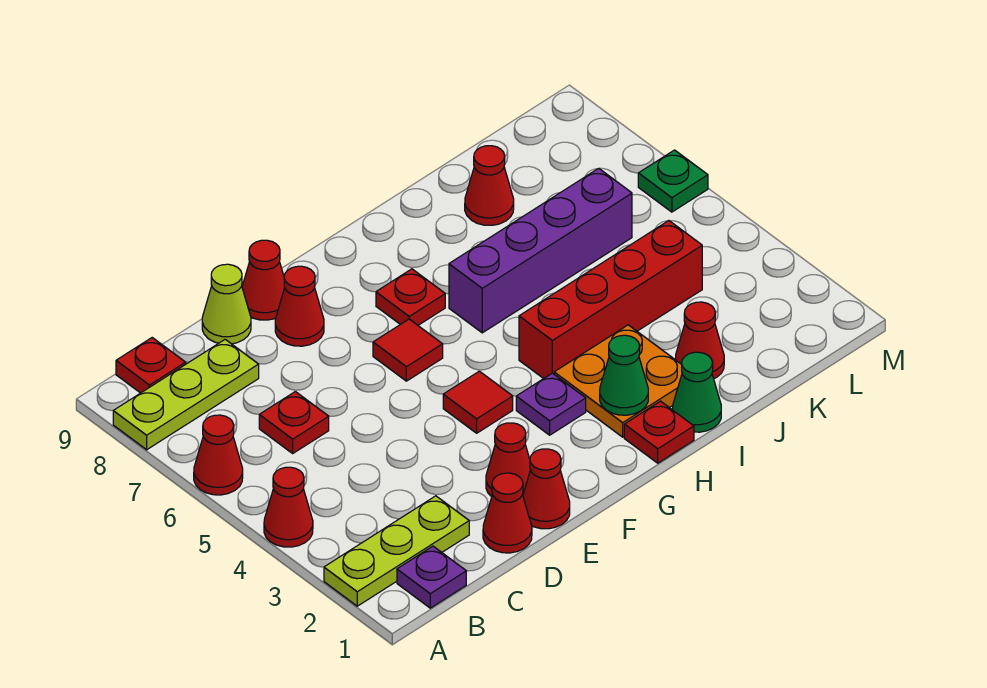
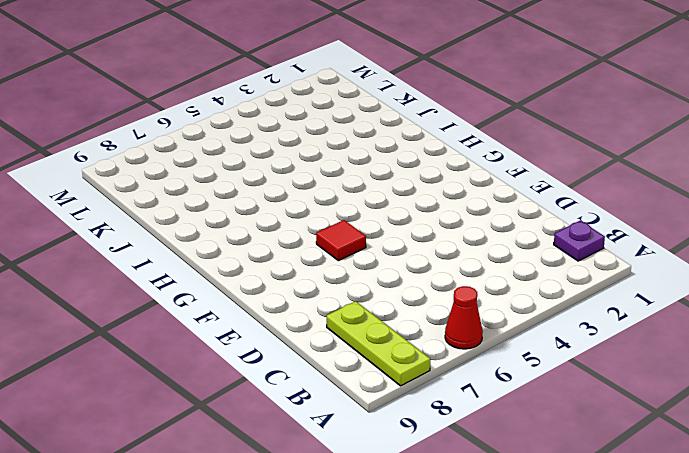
none -> lime 1x3 plate [324,496,469,606]
none -> red 1x1 cone [264,467,313,547]
none -> red 1x1 plate [116,338,186,393]

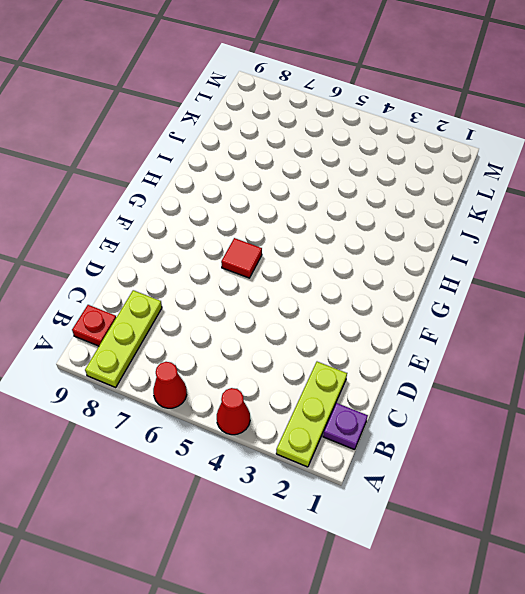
none -> red 1x1 plate [259,392,329,453]
none -> red 1x1 cone [483,473,532,553]
none -> lime 1x1 cone [202,264,251,344]

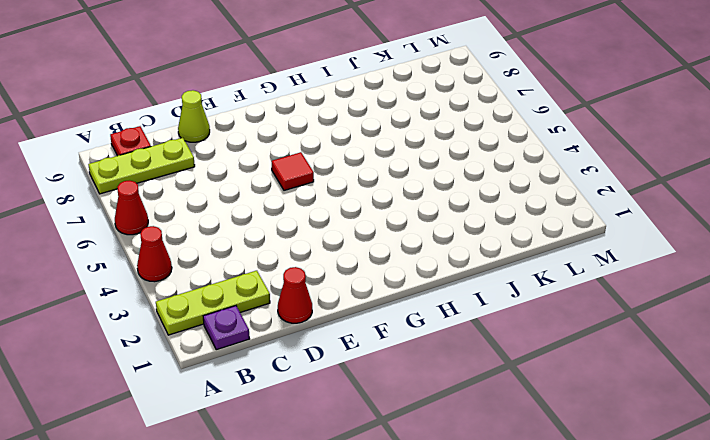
none -> red 1x1 plate [259,392,329,453]
none -> red 1x1 cone [523,449,570,529]
none -> red 1x1 cone [486,423,530,497]

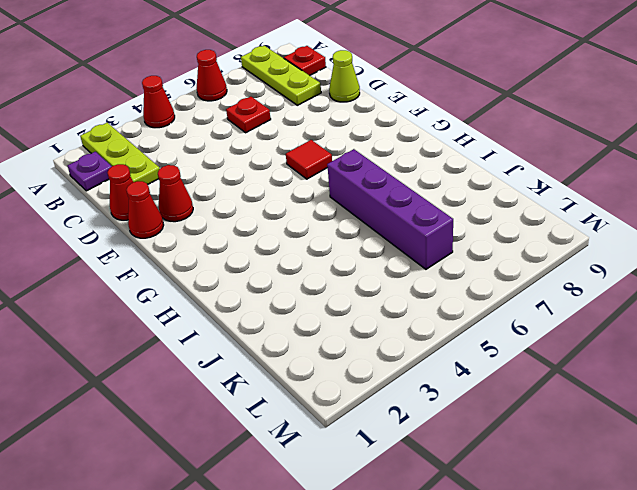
none -> red 1x1 cone [275,266,324,346]
none -> red 1x1 cone [242,240,285,320]
none -> red 1x1 tile [443,371,513,433]

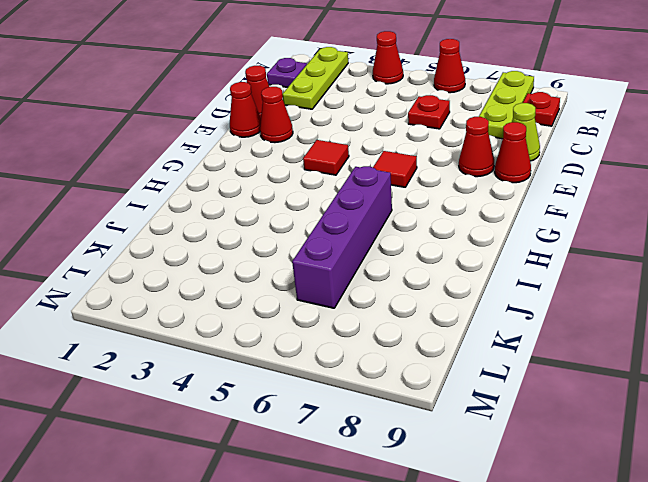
none -> purple 1x1 plate [516,373,586,435]
none -> red 1x1 plate [376,269,445,325]
none -> red 1x1 plate [624,401,694,463]

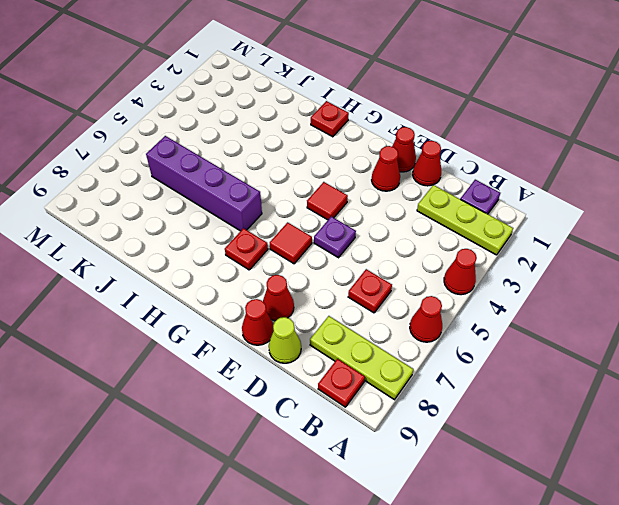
purple 1x1 plate [314,216,356,258] -> purple 1x1 plate moved to [516,373,586,435]
none -> orange 2x2 plate [554,325,682,437]
none -> red 1x4 brick [519,221,702,379]
none -> green 1x1 cone [673,352,721,432]

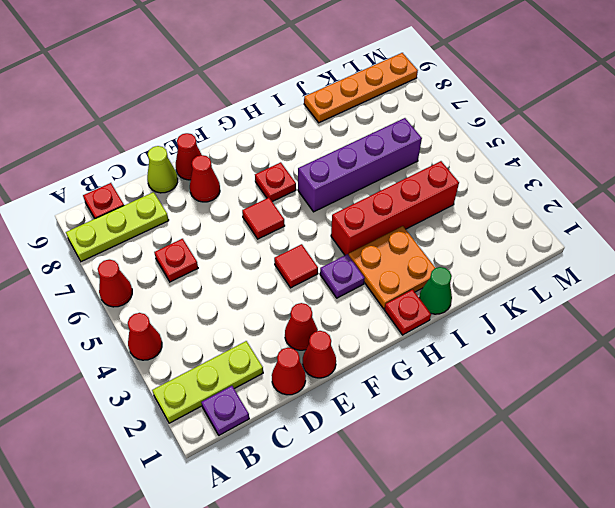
orange 1x4 plate [304,53,418,123] -> none
none -> red 1x1 cone [675,302,724,379]
none -> red 1x1 cone [465,146,514,225]
none -> green 1x1 plate [638,150,708,212]

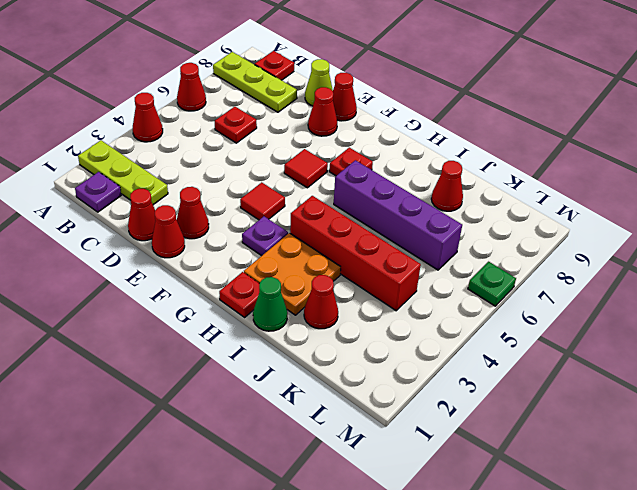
none -> green 1x1 cone [600,335,648,415]

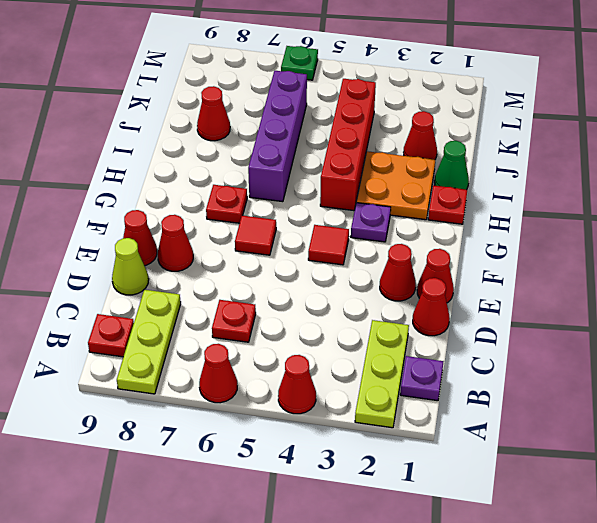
none -> green 1x1 cone [600,335,648,415]

